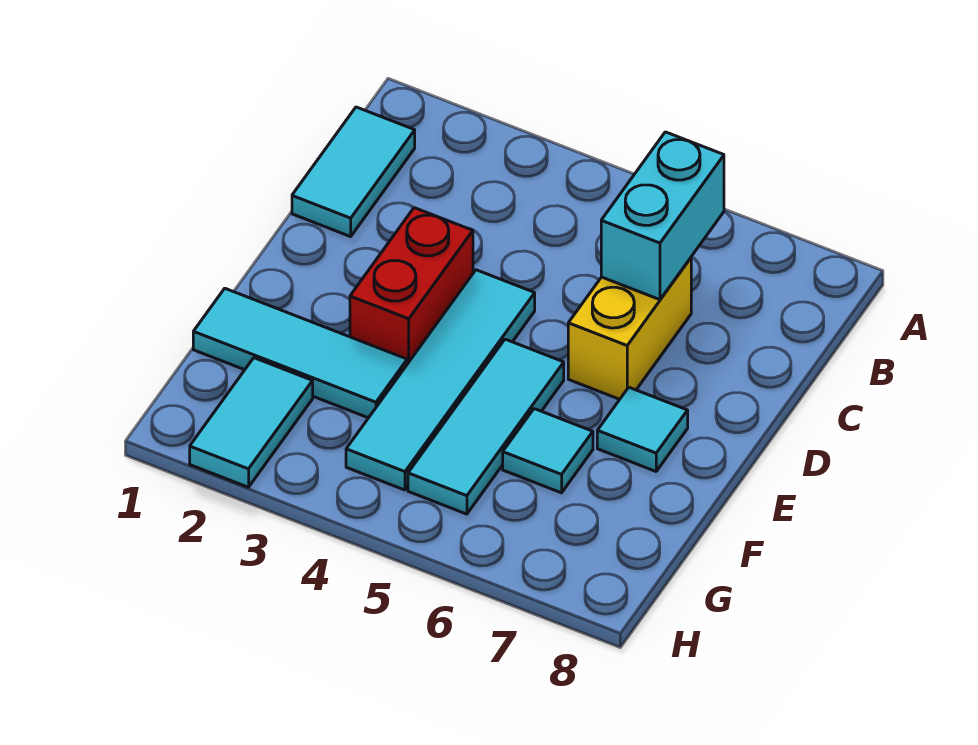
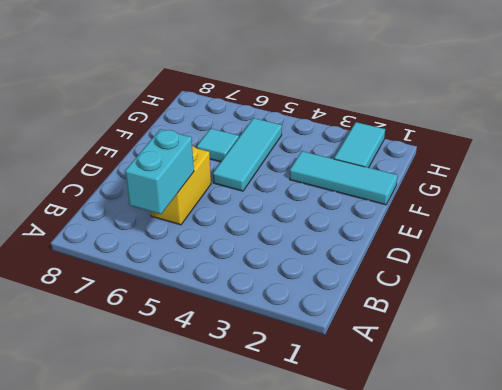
none -> cyan 1x2 tile [292,107,415,237]
none -> red 1x2 brick [350,208,473,364]

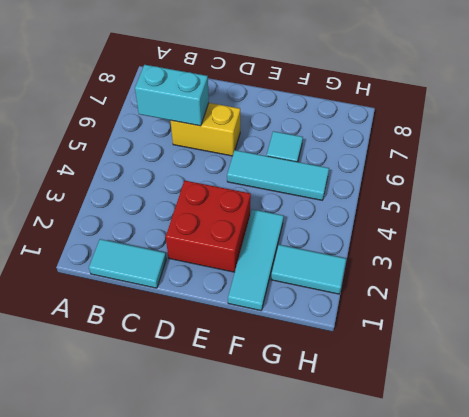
red 2x2 brick [166,181,251,272] -> red 1x2 brick [350,208,473,364]
none -> cyan 1x4 tile [346,270,535,490]
none -> cyan 1x1 tile [597,388,688,471]

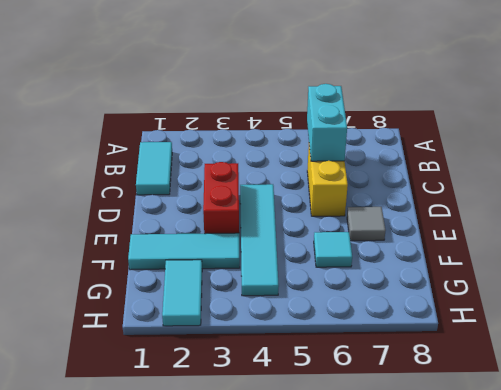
grey 1x1 tile [347,207,386,241] -> cyan 1x1 tile [597,388,688,471]
none -> cyan 1x3 tile [408,339,564,514]

